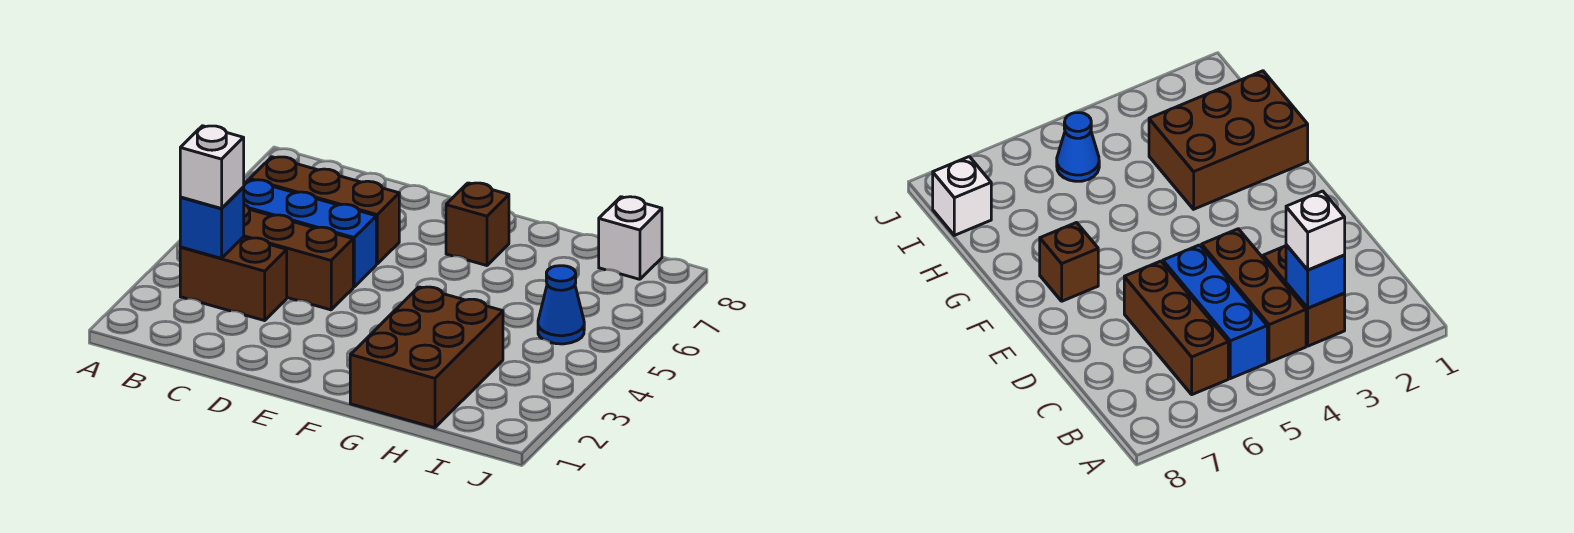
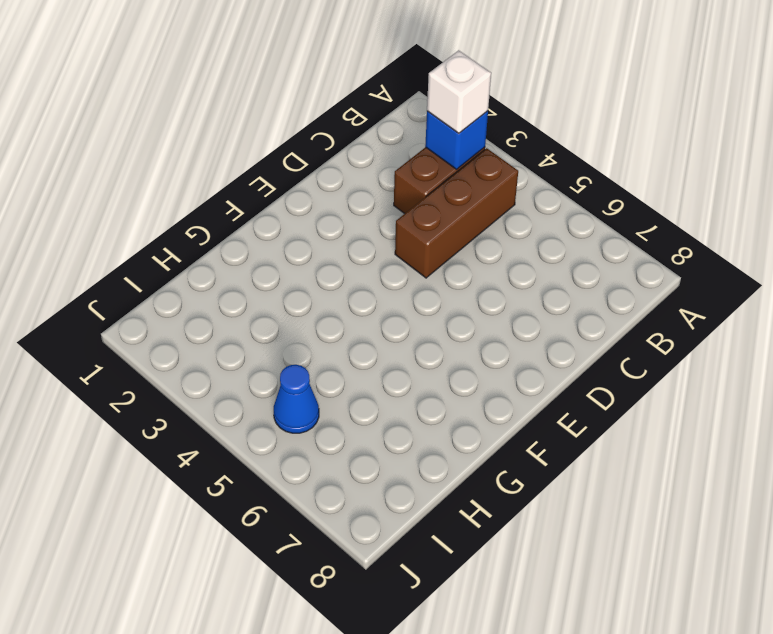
none -> blue 1x3 brick [244,180,376,287]
none -> brown 1x3 brick [250,157,399,264]

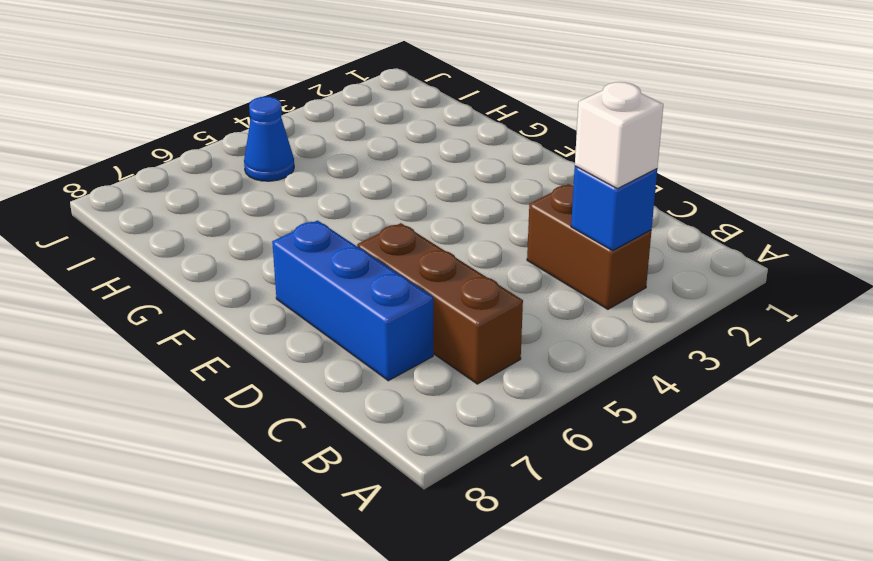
blue 1x3 brick [272,221,433,381] -> blue 1x3 brick moved to [244,180,376,287]
none -> brown 1x3 brick [244,205,353,310]
none -> brown 1x1 brick [446,183,509,266]

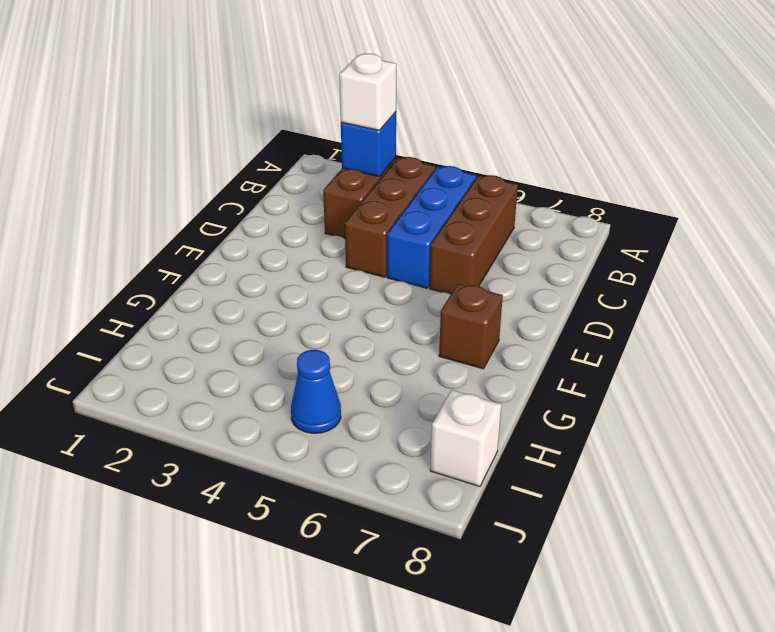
none -> brown 2x3 brick [350,287,503,428]

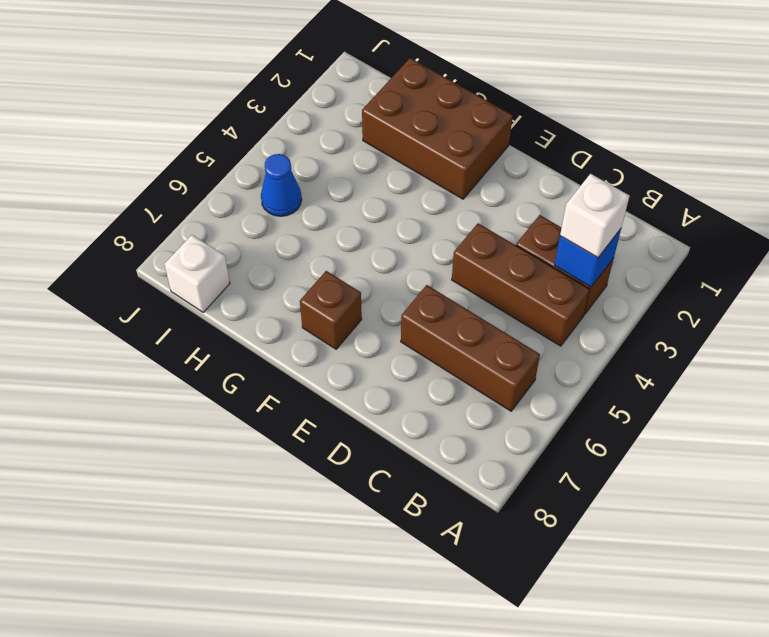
brown 2x3 brick [362,58,512,199] -> brown 2x3 brick turned to [350,287,503,428]
none -> blue 1x3 brick [244,180,376,287]

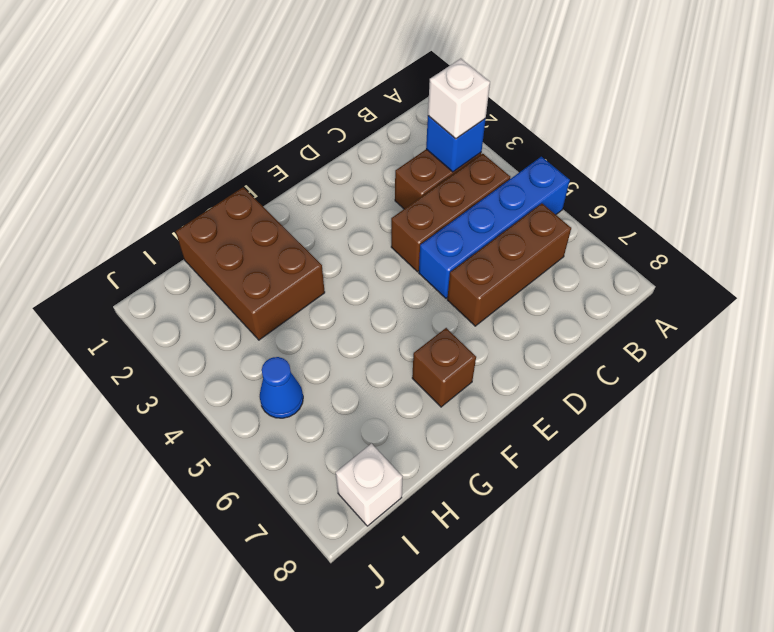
blue 1x4 brick [419,157,570,298] -> blue 1x3 brick [244,180,376,287]

